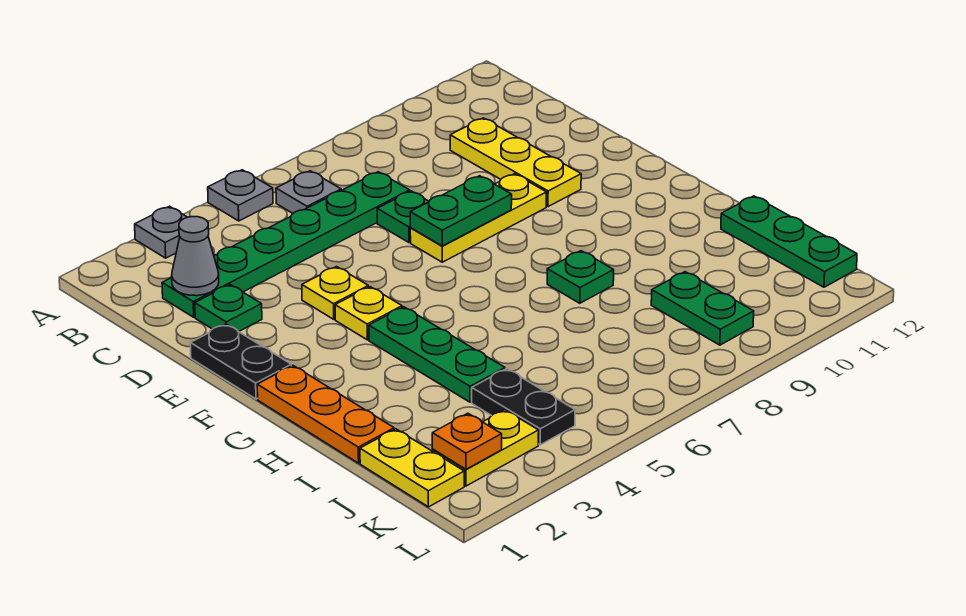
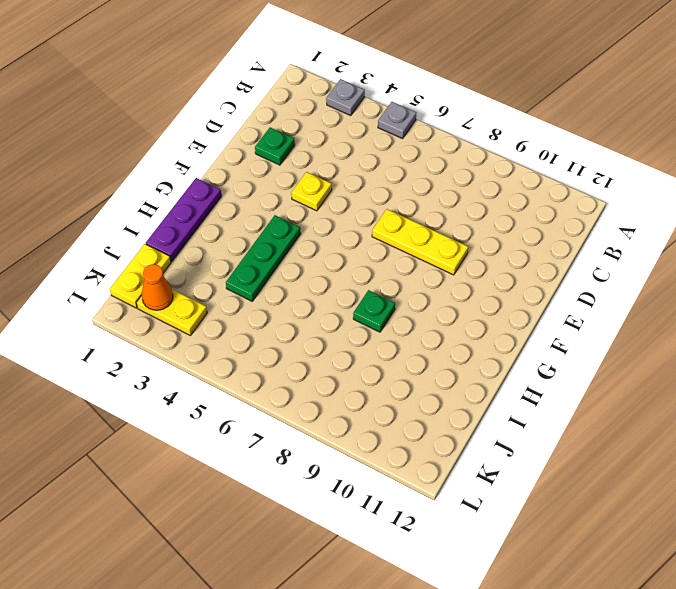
purple 1x3 plate [146,178,221,261] -> orange 1x3 plate [257,366,394,463]
orange 1x1 cone [142,264,173,310] -> orange 1x1 plate [432,413,502,469]
none -> grey 1x1 plate [276,171,341,213]
none -> green 1x6 plate [162,172,410,317]
none -> yellow 1x3 plate [450,118,581,207]

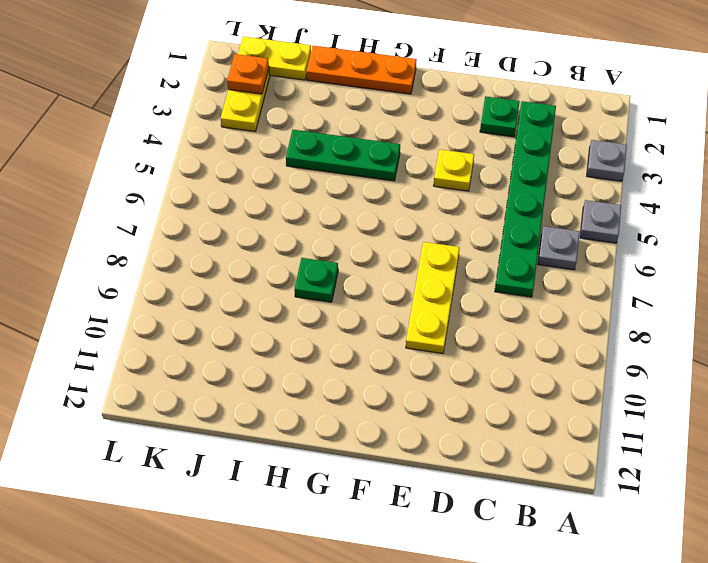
none -> yellow 1x3 plate [450,118,581,207]
none -> green 1x1 plate [377,191,429,242]
none -> black 1x2 plate [190,324,291,399]

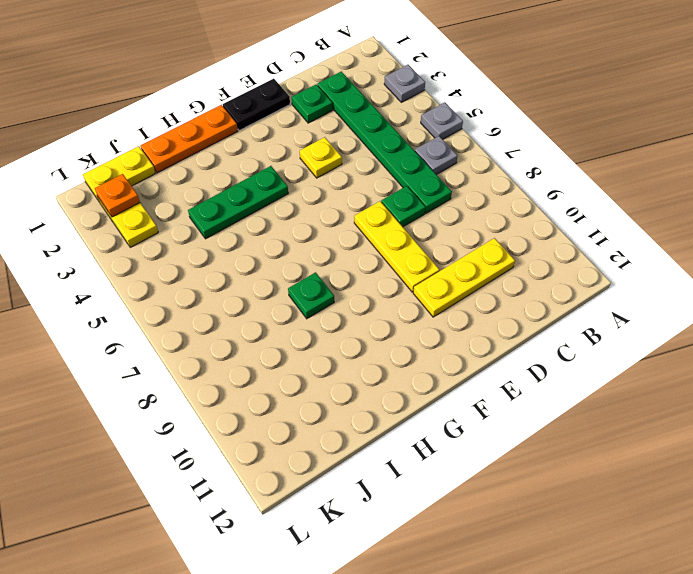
none -> yellow 1x1 plate [335,287,402,340]
none -> green 1x3 plate [721,196,857,287]
none -> black 1x2 plate [472,369,575,445]

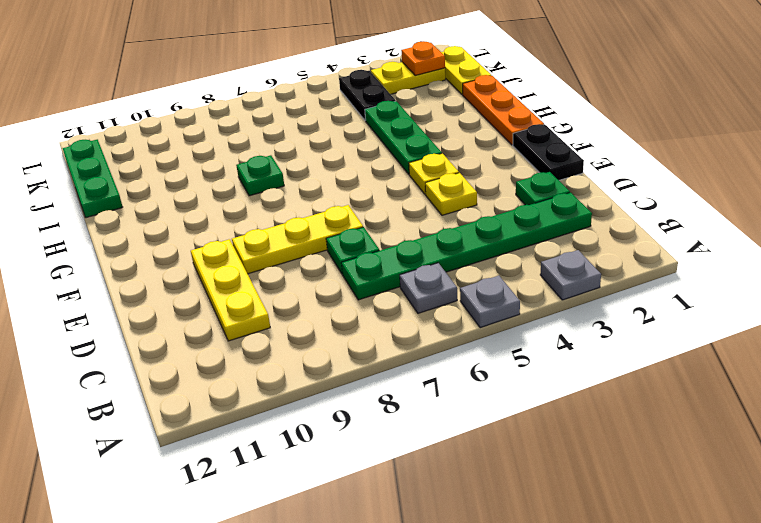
none -> green 1x2 plate [651,272,754,345]
none -> grey 1x1 cone [172,217,219,296]
none -> green 1x2 plate [410,176,512,246]

